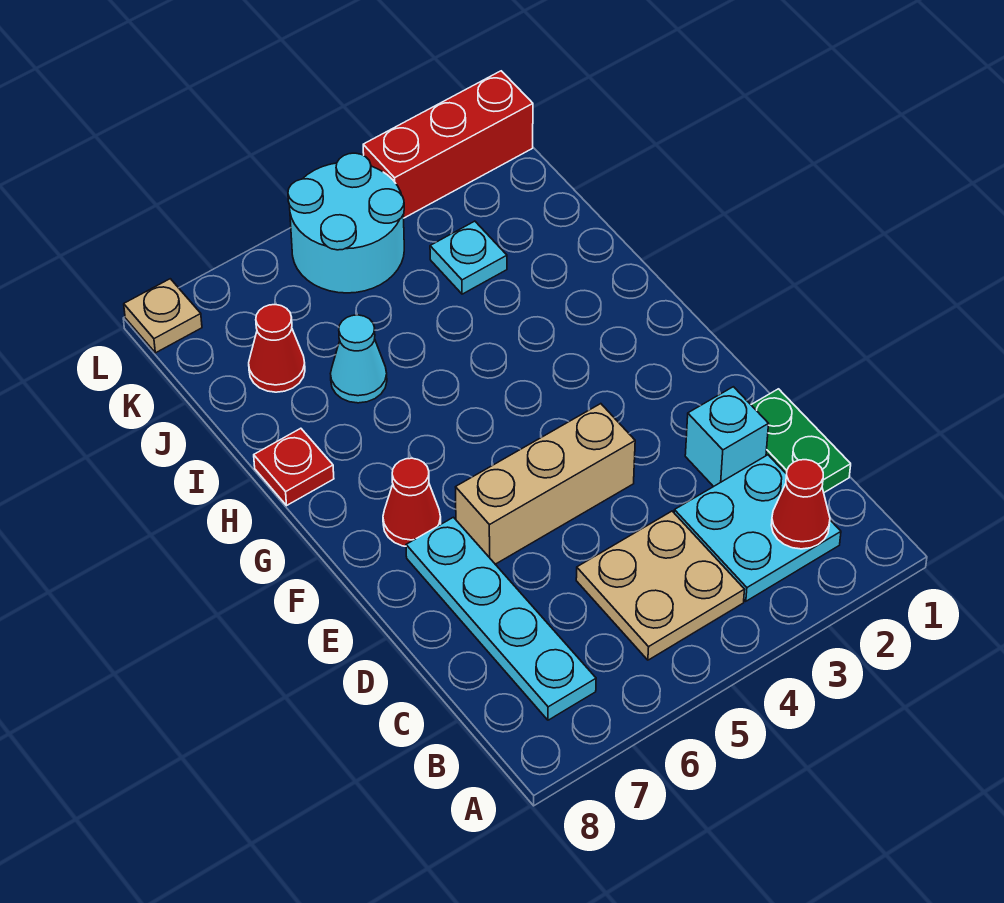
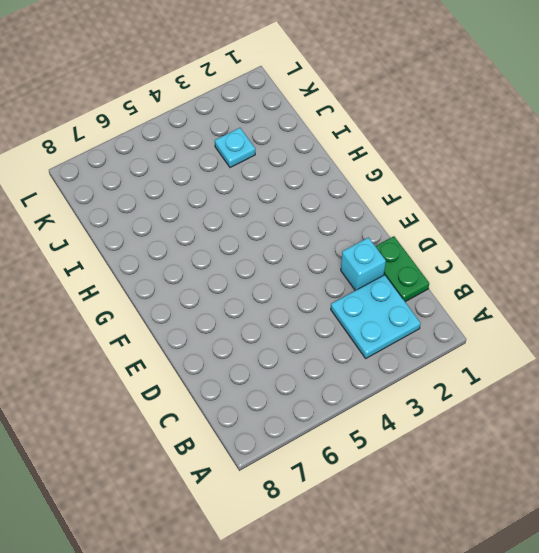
none -> tan 2x2 plate [576,511,745,660]
none -> cyan 1x4 plate [406,517,596,720]
none -> tan 1x3 brick [456,404,635,564]

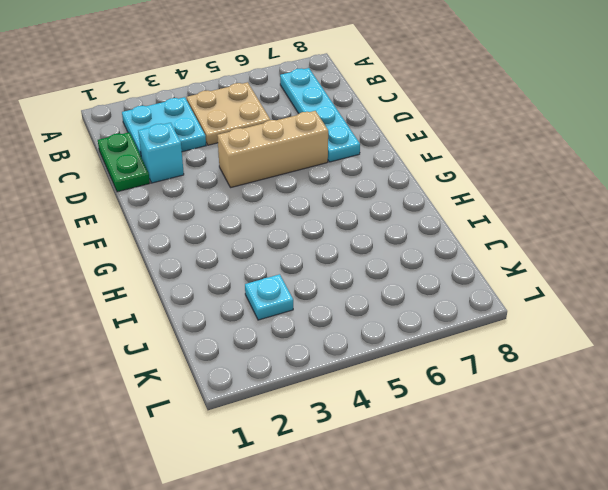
none -> red 1x1 cone [383,458,441,546]
none -> red 1x1 plate [254,428,334,505]
none -> cyan 1x1 cone [330,315,387,403]

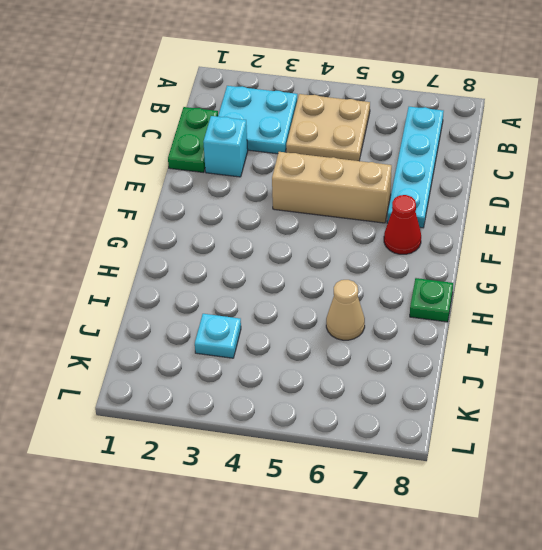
green 1x1 plate [410,278,453,322] -> red 1x1 plate [254,428,334,505]
tan 1x1 cone [326,280,365,340] -> cyan 1x1 cone [330,315,387,403]
none -> red 1x1 cone [249,305,305,392]
none -> cyan 2x2 round brick [288,153,404,293]
none -> red 1x3 brick [363,71,533,218]

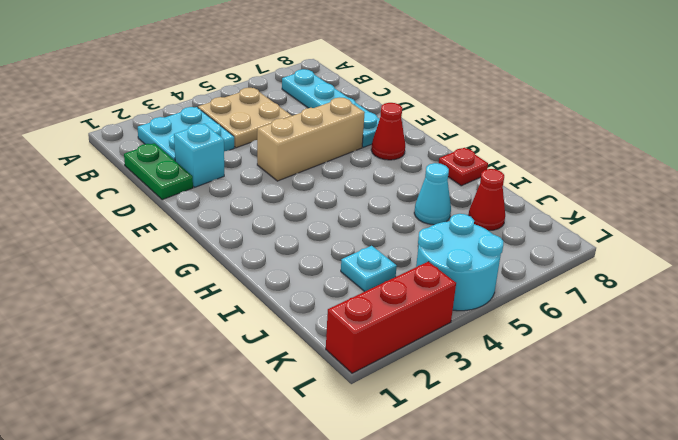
none -> tan 1x1 plate [124,279,202,353]
none -> red 1x1 cone [771,460,830,549]

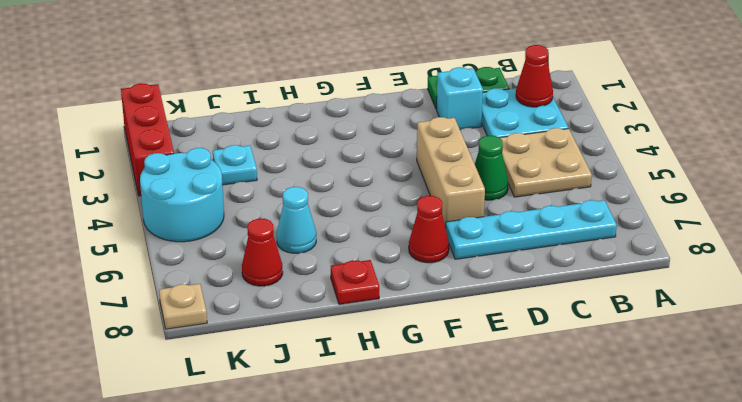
green 1x1 cone [475,136,508,200] -> none

